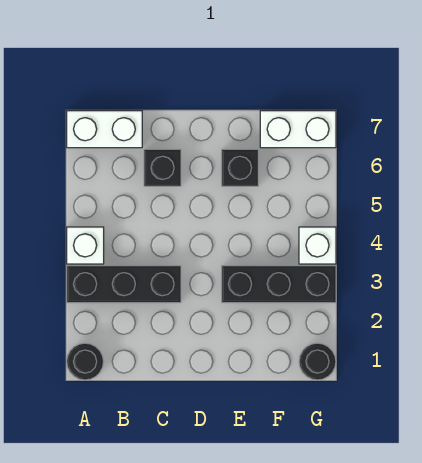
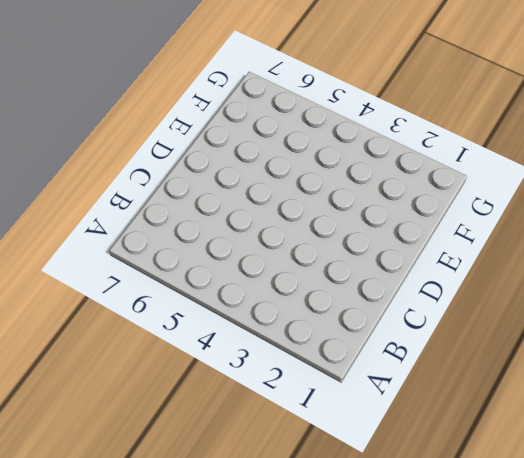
none -> black 1x1 round brick [67,343,103,380]
none -> black 1x3 brick [67,266,181,303]

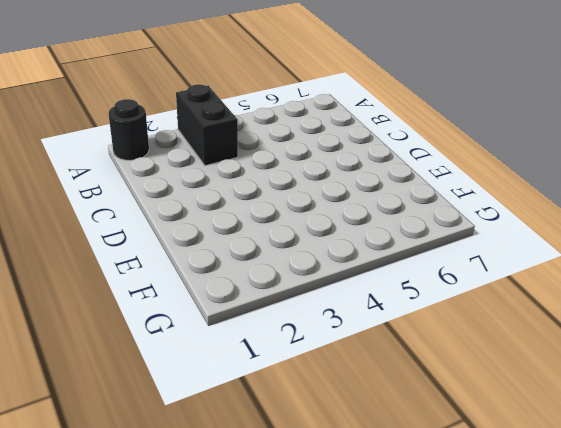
black 1x2 brick [176,84,238,166] -> black 1x3 brick [67,266,181,303]
none -> white 1x1 brick [67,227,104,264]
none -> white 1x2 brick [67,111,142,148]

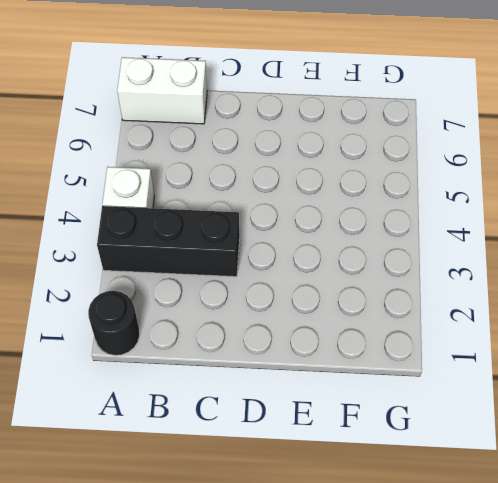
none -> black 1x1 brick [144,149,181,186]
none -> black 1x3 brick [222,266,336,303]

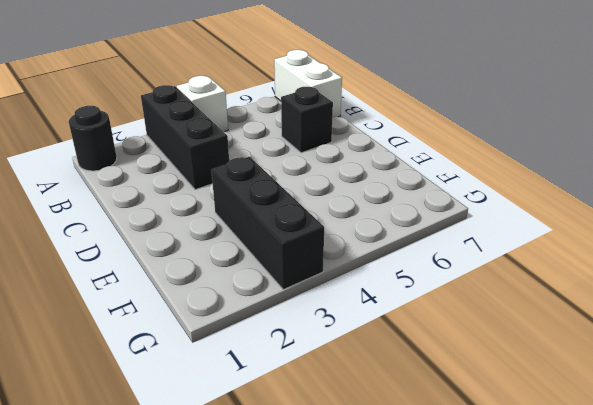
none -> black 1x1 brick [222,149,258,186]
none -> white 1x2 brick [260,111,336,148]

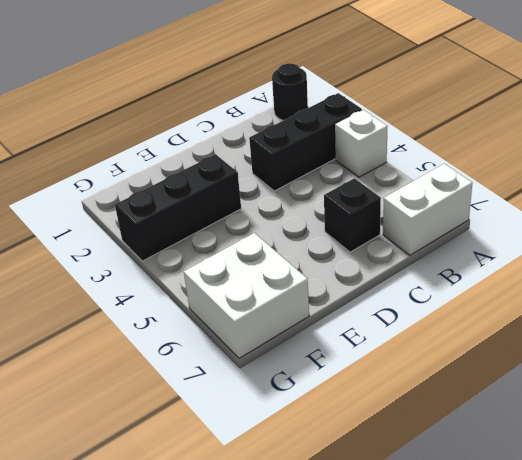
white 2x2 brick [184,233,309,358] -> white 1x2 brick [260,111,336,148]
none -> black 1x1 brick [222,149,258,186]
none -> black 1x1 round brick [299,343,336,380]

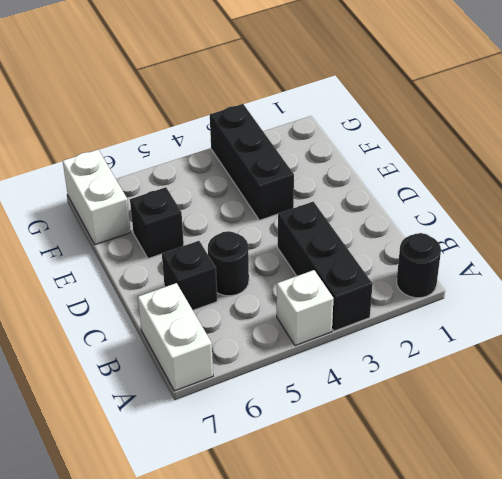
black 1x1 round brick [208,231,249,296] -> black 1x1 round brick moved to [299,343,336,380]
none -> white 1x1 brick [299,227,336,264]

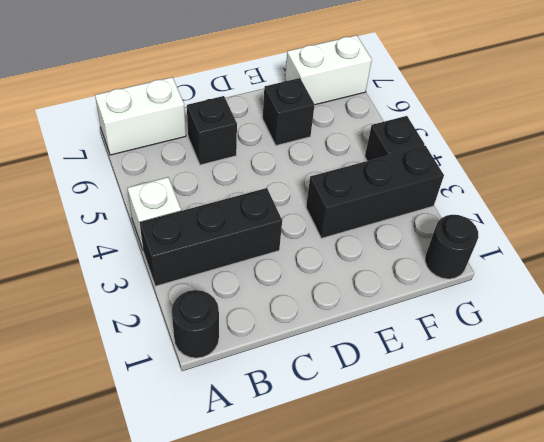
black 1x1 brick [365,116,425,161] -> white 1x1 brick [299,227,336,264]

